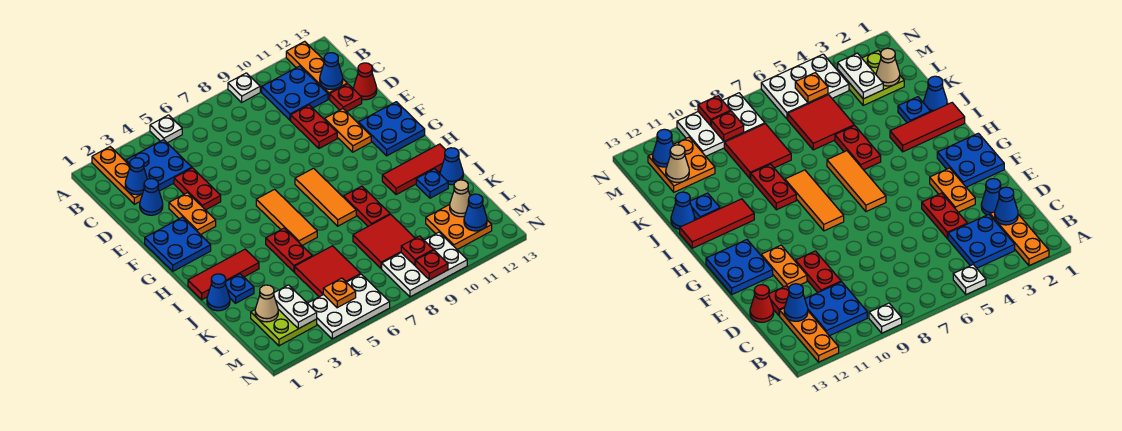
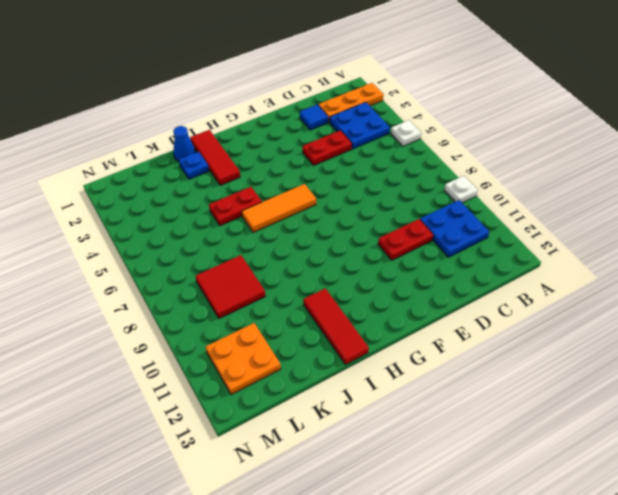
blue 1x1 tile [300,105,328,130] -> blue 1x1 cone [140,179,163,215]
none -> orange 1x3 plate [286,41,347,99]
none -> red 1x1 plate [330,84,362,112]
none -> red 1x1 cone [354,63,377,100]
none -> orange 1x2 plate [169,193,216,235]

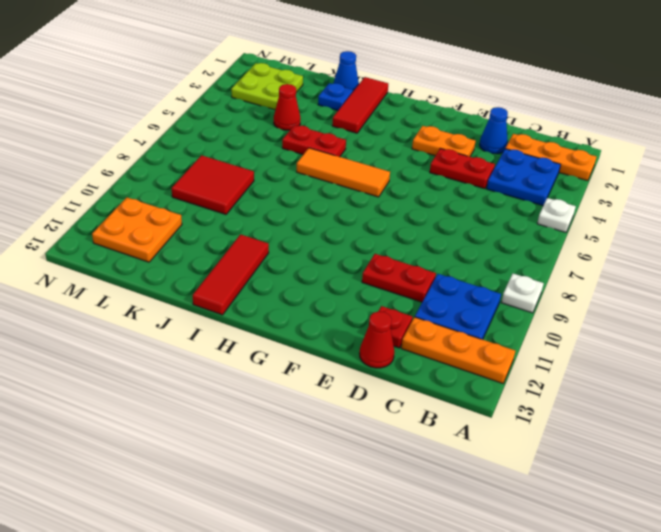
red 1x1 cone [274,84,300,130] -> none
none -> orange 1x2 plate [325,109,371,152]
none -> blue 2x2 plate [145,217,211,271]
none -> blue 2x2 plate [358,102,425,156]
none -> orange 1x3 tile [295,168,356,226]

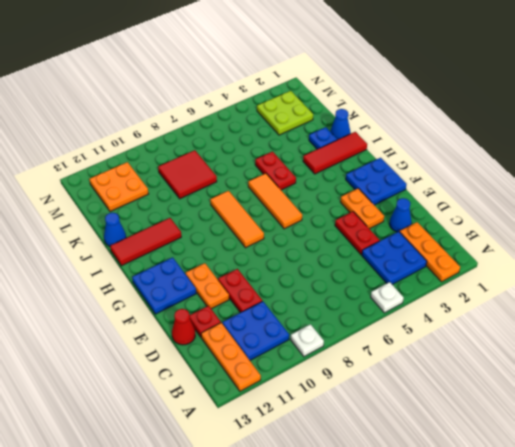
none -> red 1x2 plate [343,186,390,226]
none -> blue 1x1 plate [416,169,448,198]
none -> red 2x2 tile [295,246,361,297]
none -> white 2x3 plate [308,274,390,339]

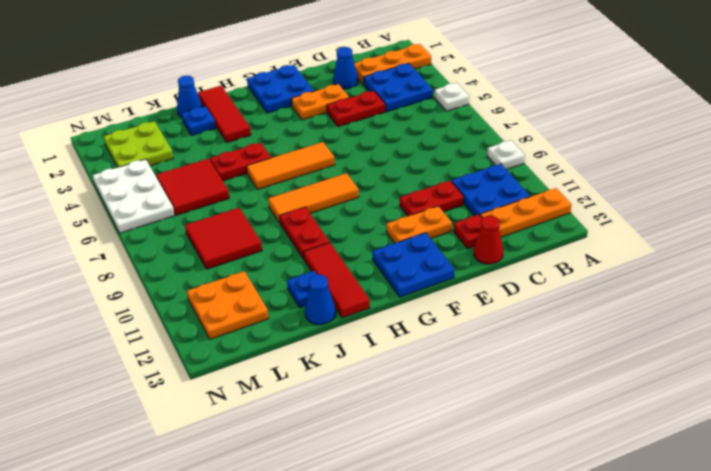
red 1x2 plate [280,207,330,259] -> red 1x2 plate turned to [343,186,390,226]
none -> white 2x3 plate [382,232,467,297]
none -> blue 1x1 cone [125,158,147,195]
none -> blue 1x1 cone [320,53,343,90]
none -> tan 1x1 cone [255,285,278,322]

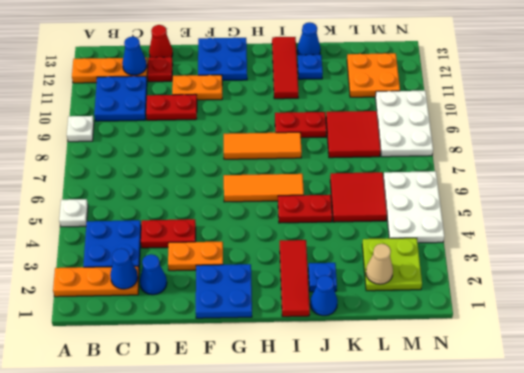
none -> white 1x2 plate [274,285,317,329]
none -> tan 1x1 cone [450,180,470,217]
none -> orange 1x1 plate [323,278,356,308]
none -> red 1x1 plate [401,236,433,266]

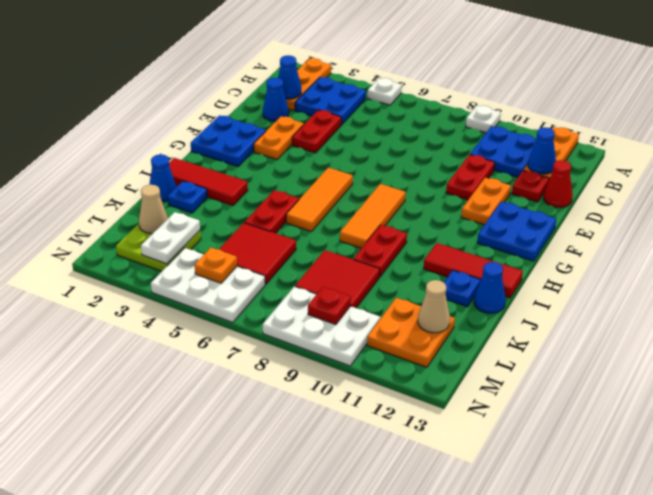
none -> blue 1x1 cone [464,194,487,231]
none -> red 1x1 plate [416,250,448,280]

